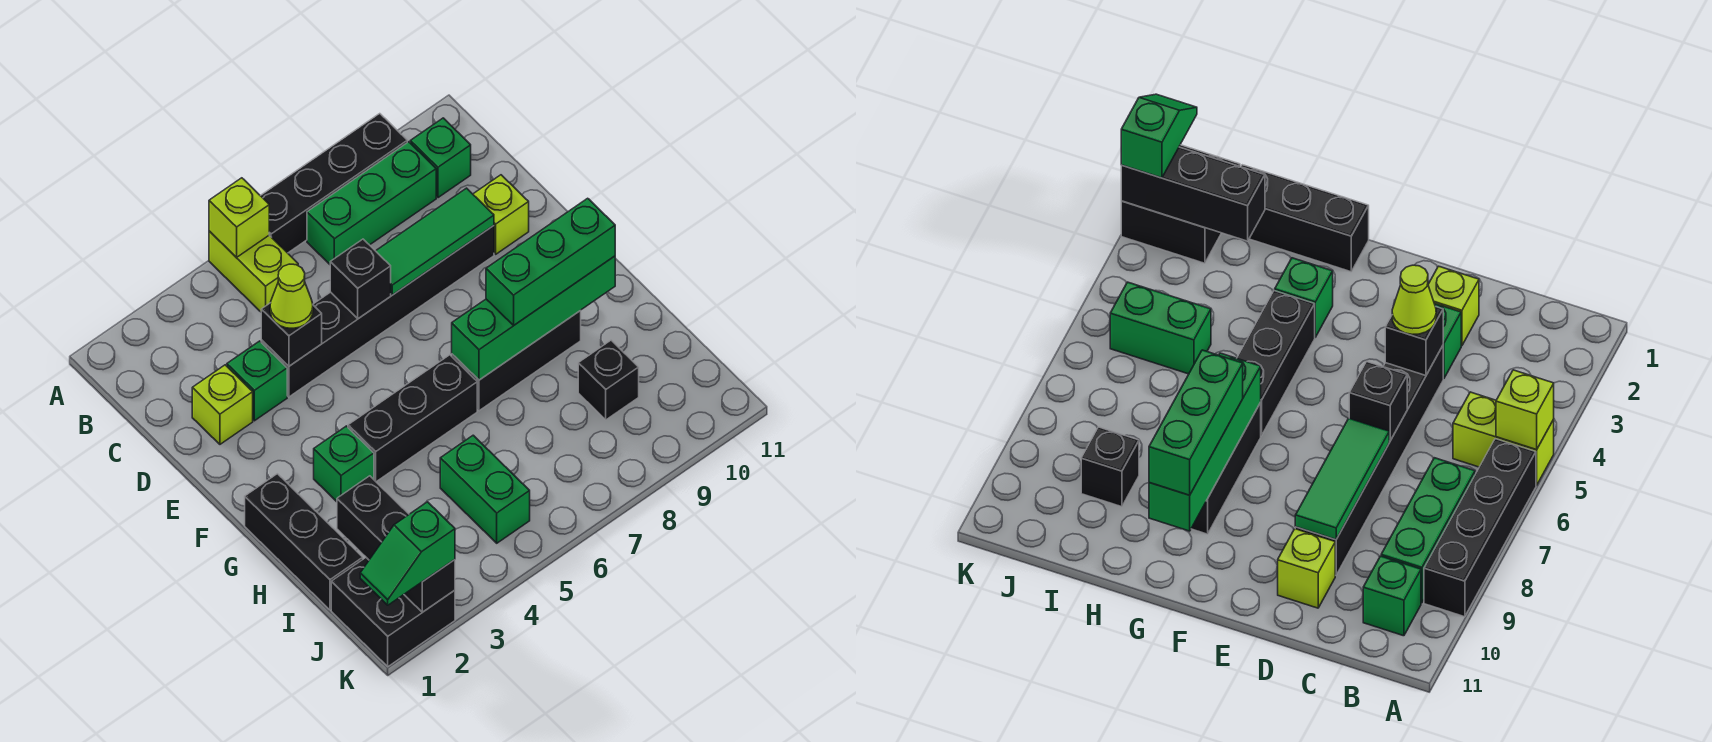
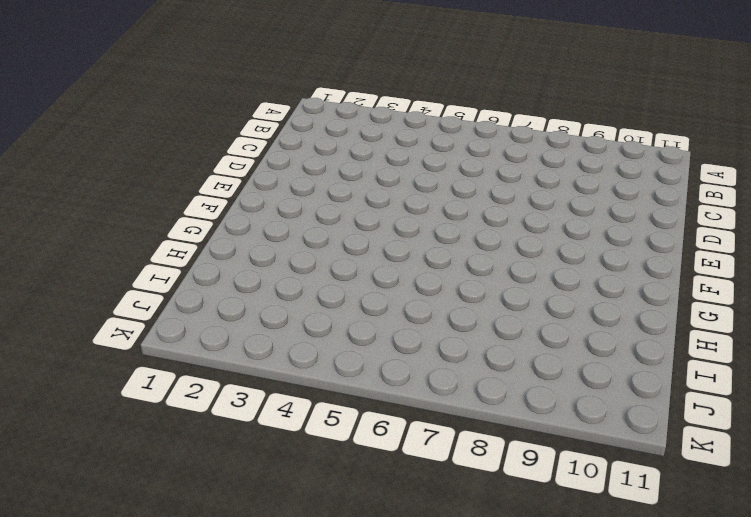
none -> lime 1x2 brick [209,231,298,312]
none -> black 1x4 brick [261,114,407,253]
none -> green 1x3 brick [307,142,436,264]

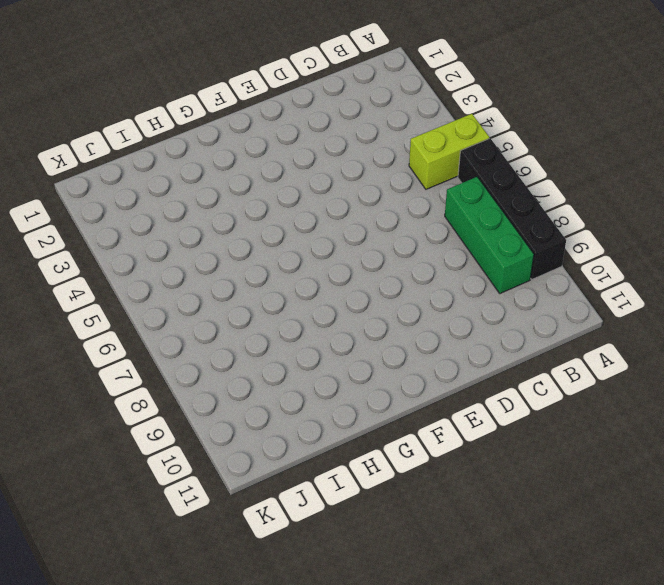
none -> green 1x1 brick [410,118,471,198]
none -> lime 1x1 brick [192,365,253,444]
none -> green 1x1 brick [227,341,287,421]

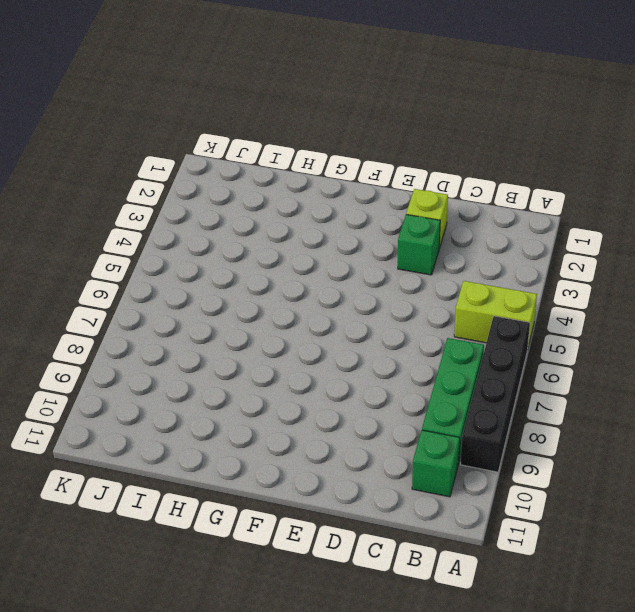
none -> black 1x6 brick [261,226,494,397]
none -> lime 1x1 brick [473,175,529,254]
none -> black 1x3 brick [245,474,363,610]

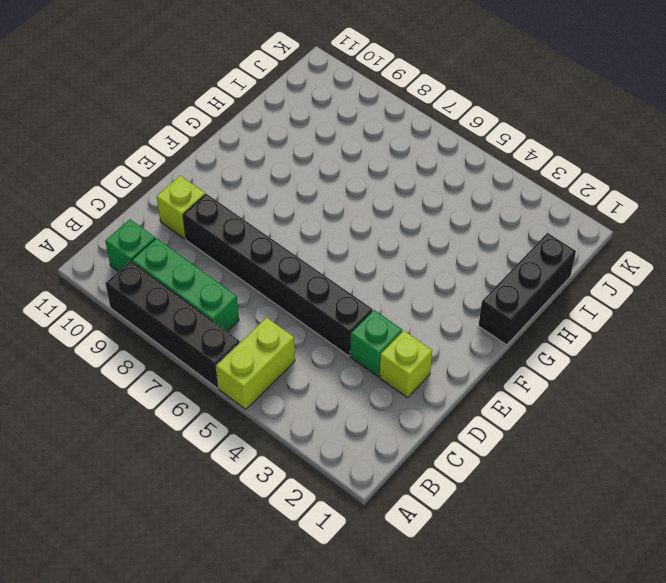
none -> green 1x1 brick [314,426,374,502]
none -> black 1x3 brick [348,355,477,482]
none -> black 1x3 brick [452,311,581,411]

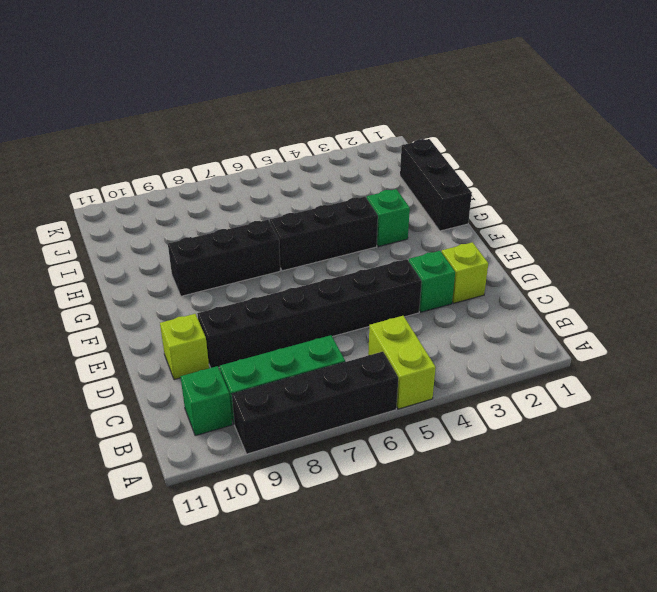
none -> green 1x2 brick [440,435,530,543]
none -> black 1x1 brick [578,340,639,420]
none -> black 2x2 brick [331,558,455,667]

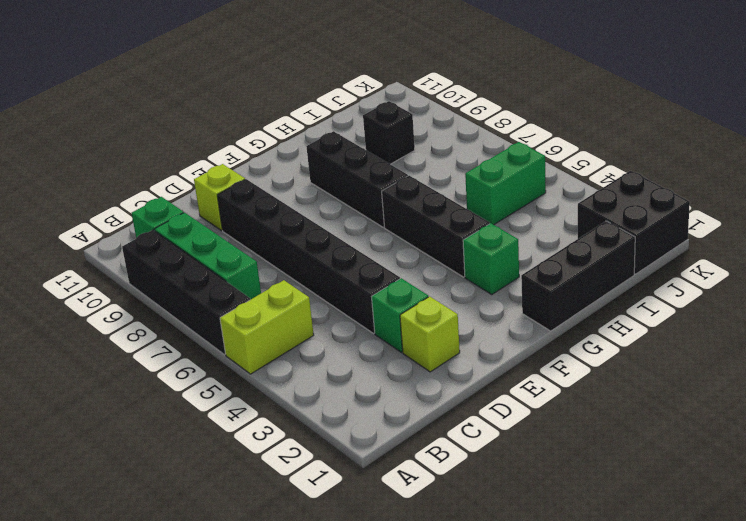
none -> lime 1x1 brick [209,178,269,258]
none -> black 1x1 brick [261,303,322,366]
none -> black 1x1 brick [330,239,391,319]

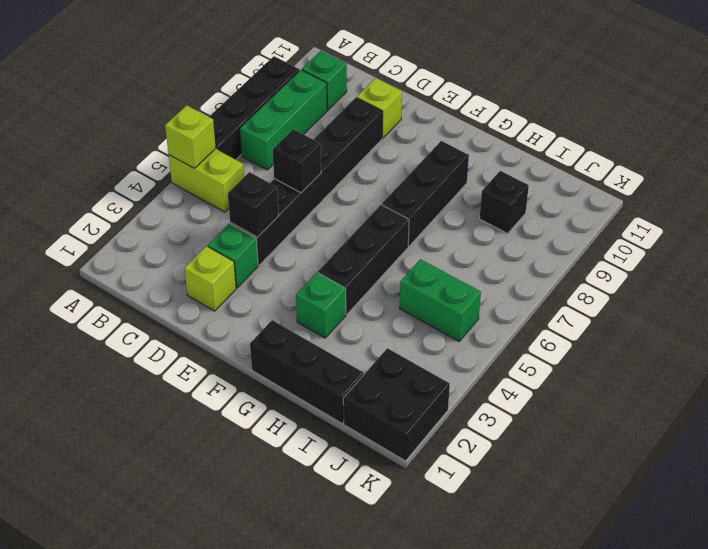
none -> green 1x3 tile [376,188,494,295]
none -> green 1x4 brick [452,256,615,380]
none -> black 1x3 brick [337,476,455,612]

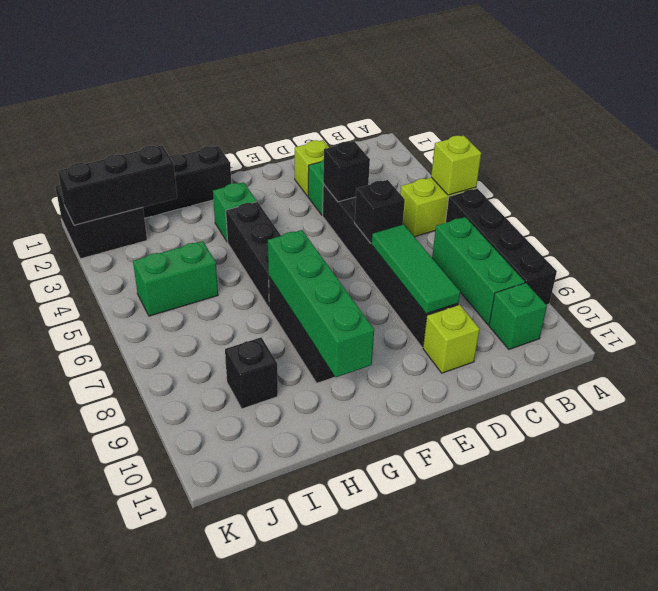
none -> lime 1x1 cone [270,264,313,328]
none -> green 1x3 brick [486,198,615,326]
none -> green 1x2 slope [360,502,455,605]

